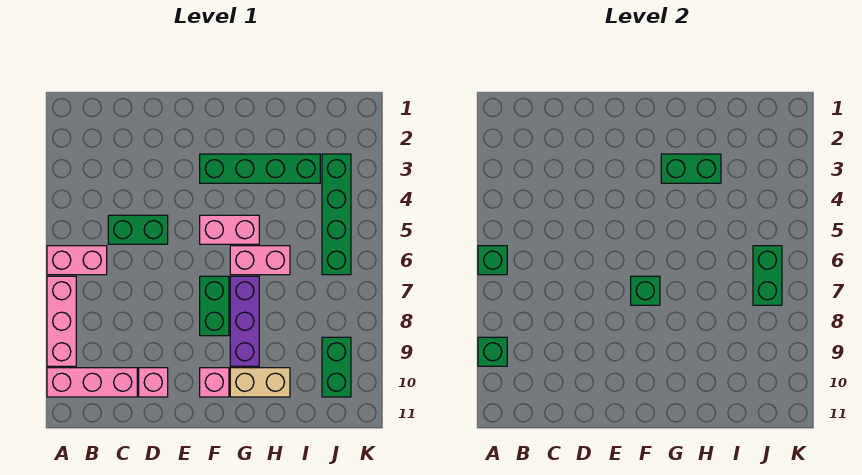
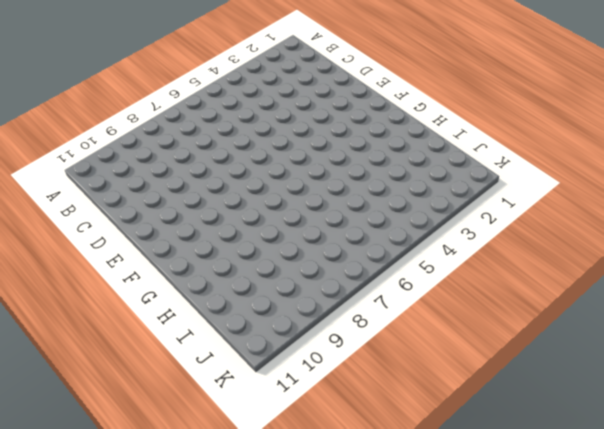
none -> pink 1x2 brick [47,246,107,275]
none -> pink 1x3 brick [47,276,76,366]
none -> pink 1x3 brick [47,368,137,397]

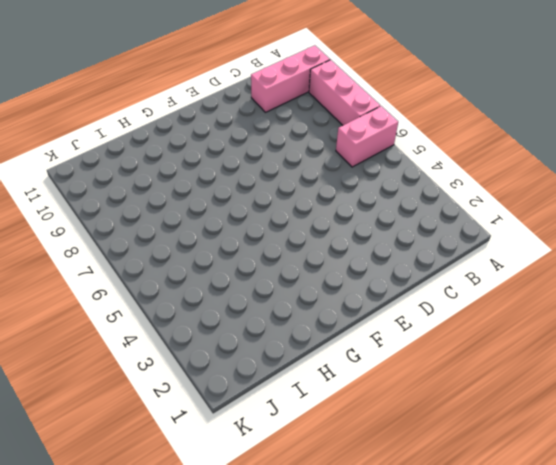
none -> green 1x2 brick [108,215,168,244]
none -> pink 1x1 brick [139,368,168,397]
none -> green 1x4 brick [200,154,320,183]

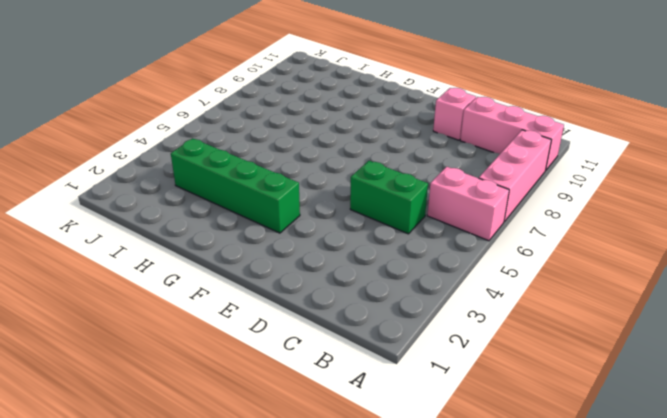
none -> pink 1x2 brick [200,215,259,244]
none -> green 1x2 brick [200,276,229,336]
none -> pink 1x1 brick [200,368,229,397]

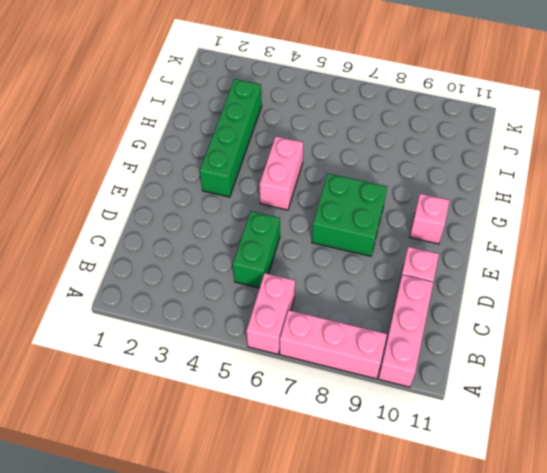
green 2x2 brick [312,174,387,256] -> green 1x2 brick [200,276,229,336]
none -> pink 1x2 brick [230,246,290,275]
none -> purple 1x3 brick [230,276,259,366]
none -> tan 1x2 brick [230,368,290,397]

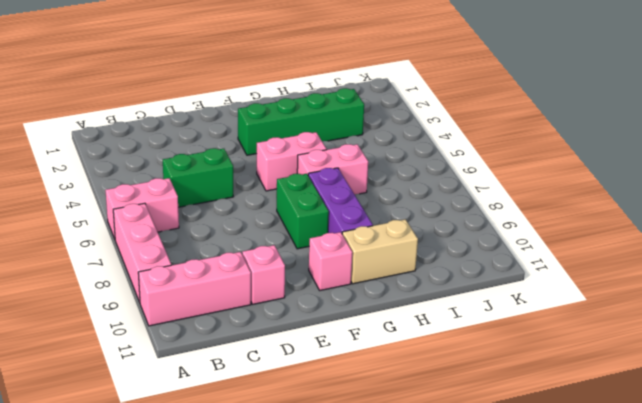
none -> green 1x4 brick [322,154,351,275]
none -> green 1x2 brick [322,337,351,397]
none -> green 1x1 brick [478,246,507,275]

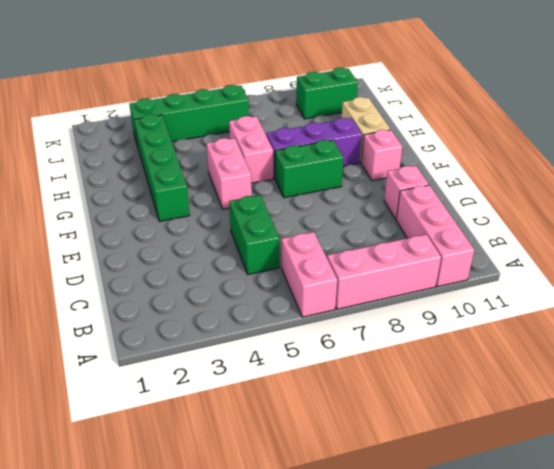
none -> green 1x1 brick [478,246,507,275]
none -> green 1x1 brick [478,337,507,366]
none -> green 1x1 brick [631,276,660,305]

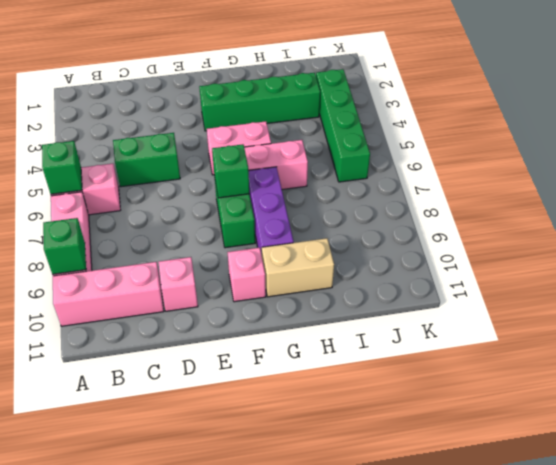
none -> green 1x2 brick [322,337,351,397]
none -> green 1x2 brick [661,154,721,183]
none -> green 1x2 brick [753,246,782,305]

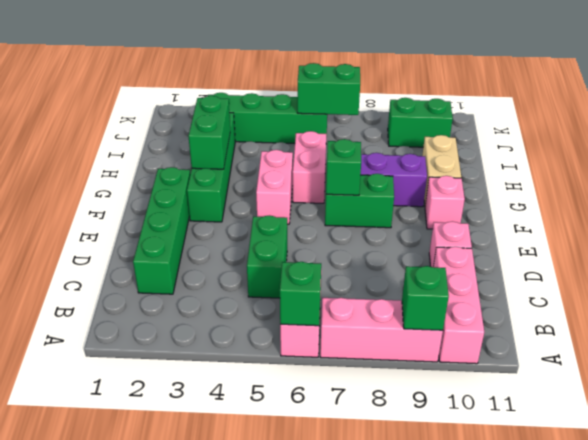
green 1x4 brick [133,167,190,294] -> none

